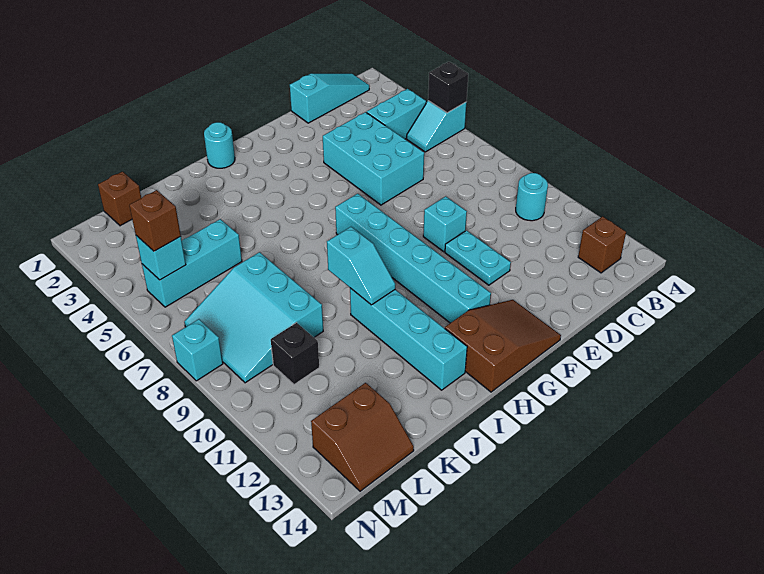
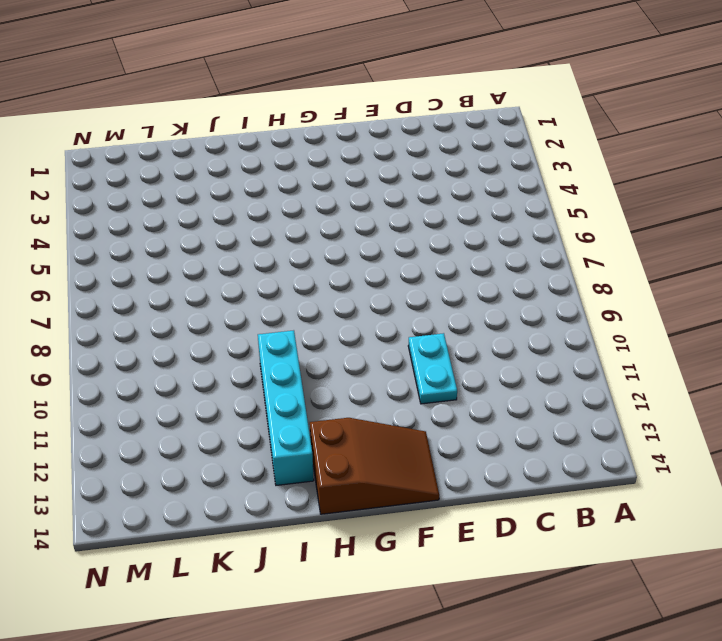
none -> cyan 1x2 slope [407,101,466,152]
none -> cyan 1x3 slope [290,74,369,123]
none -> cyan 1x2 brick [367,89,426,139]

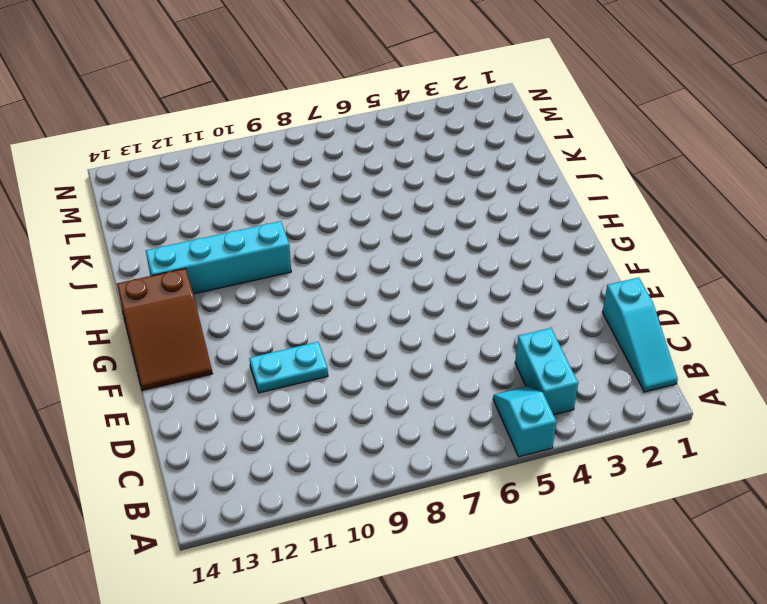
none -> cyan 1x1 round brick [516,173,548,221]
none -> brown 1x1 brick [578,216,626,273]
none -> cyan 2x3 brick [323,112,424,205]

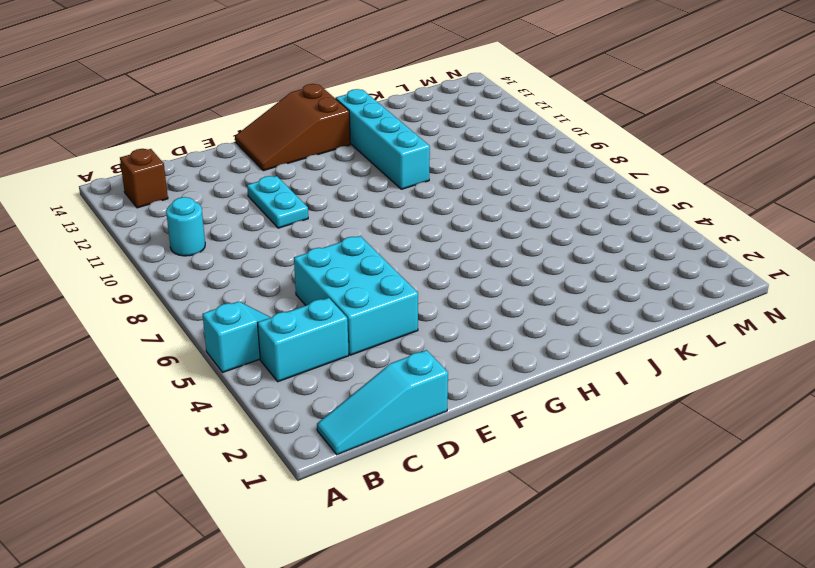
none -> cyan 1x1 brick [423,196,467,252]
none -> cyan 1x6 brick [335,194,491,323]
none -> cyan 1x1 round brick [204,122,235,168]

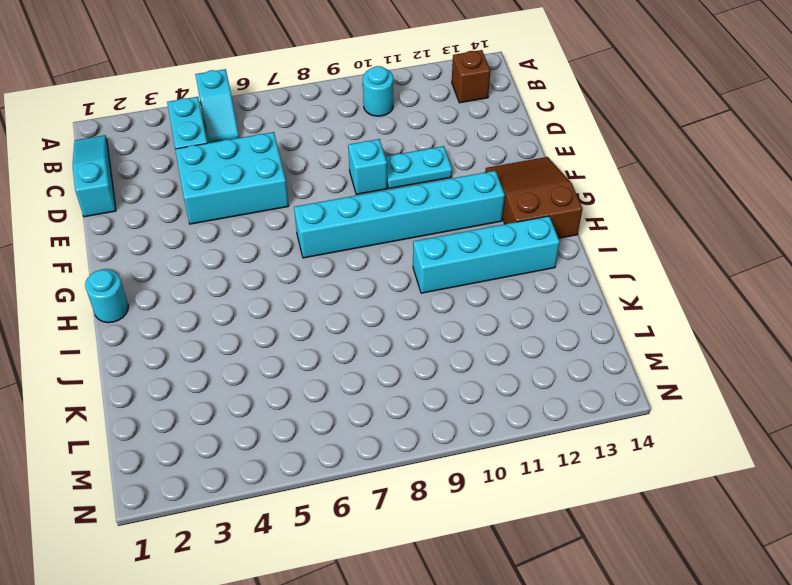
none -> cyan 1x3 brick [142,219,242,307]
none -> cyan 3x3 slope [184,252,323,383]
none -> brown 1x1 brick [98,172,141,226]

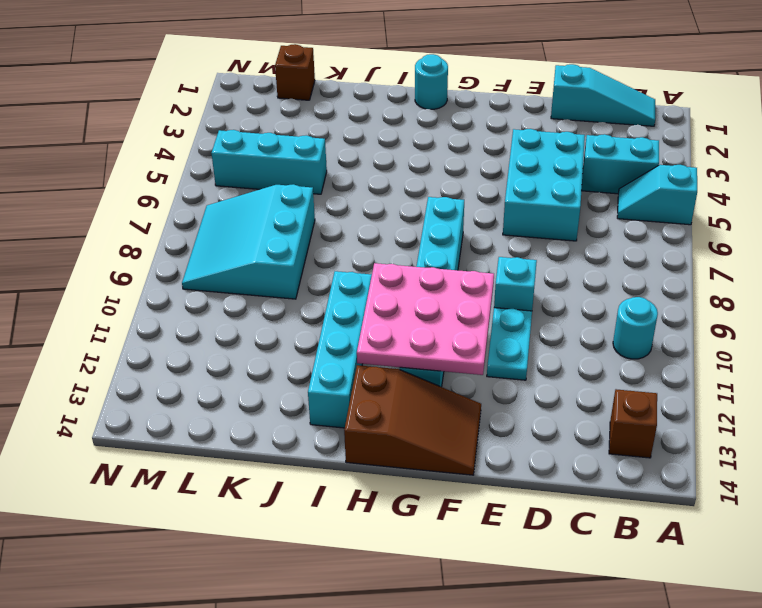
pink 3x3 plate [357,263,494,375] -> none
none -> black 1x1 brick [271,323,319,385]
none -> brown 2x2 slope [311,383,414,491]
none -> cyan 1x1 brick [172,319,223,381]

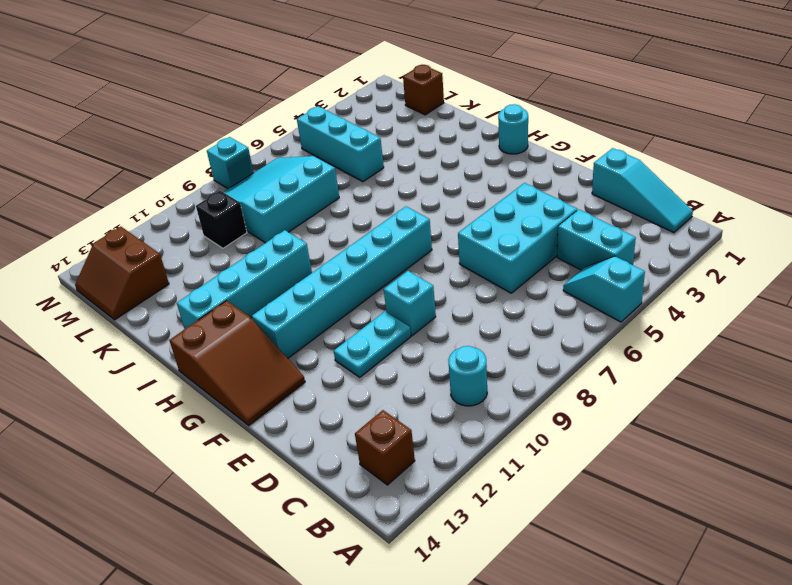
none -> black 1x1 brick [428,62,468,113]
none -> cyan 1x2 slope [327,227,395,305]
none -> cyan 1x1 brick [136,236,186,280]

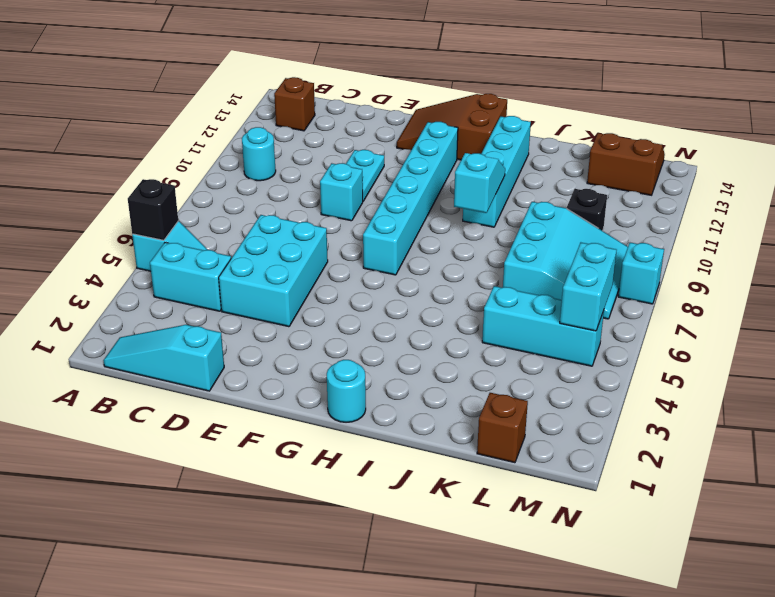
cyan 1x2 brick [560,243,617,331] -> cyan 1x1 brick [136,236,186,280]
none -> brown 1x1 brick [129,190,181,251]

